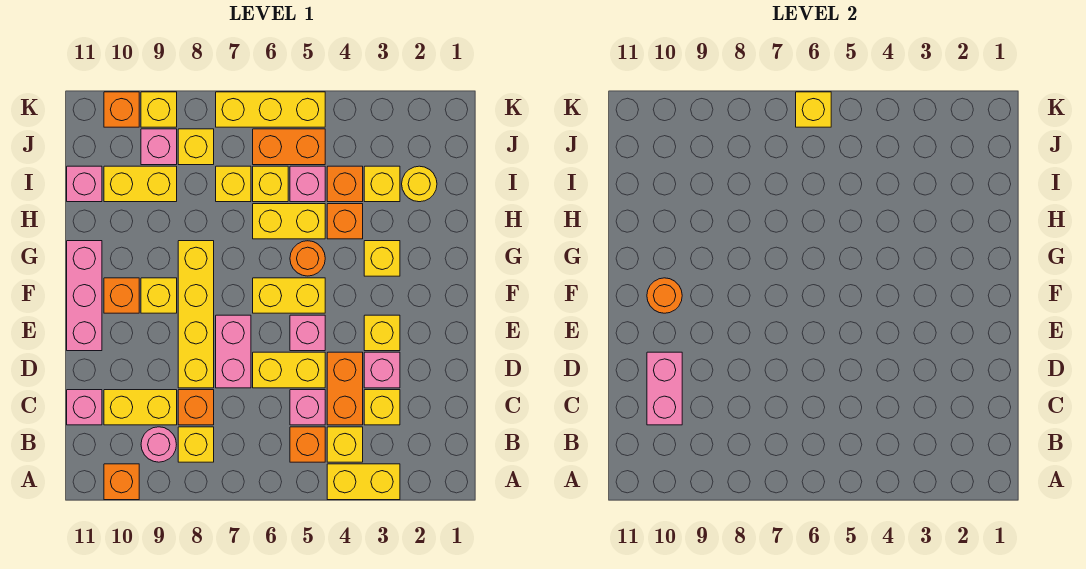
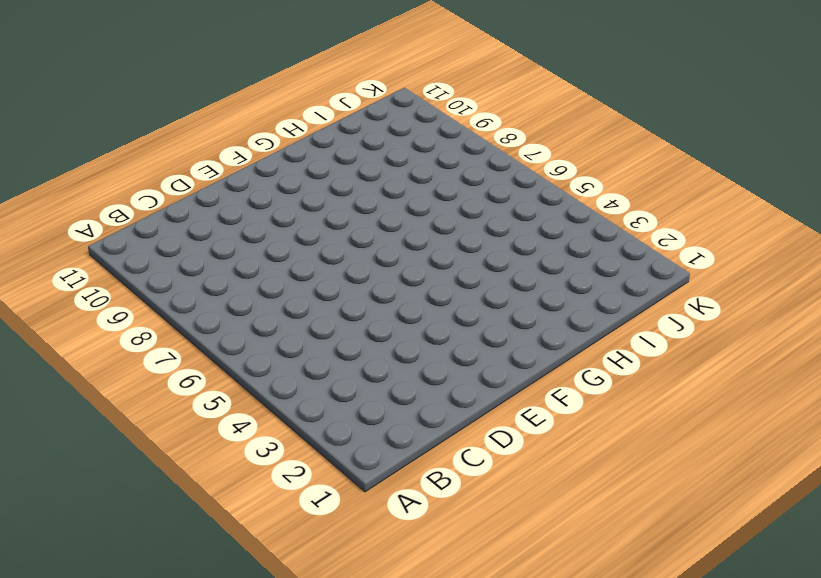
none -> yellow 1x2 brick [327,464,400,500]
none -> orange 1x1 brick [104,464,139,500]
none -> yellow 1x1 brick [327,427,363,462]
none -> orange 1x1 brick [290,427,325,462]

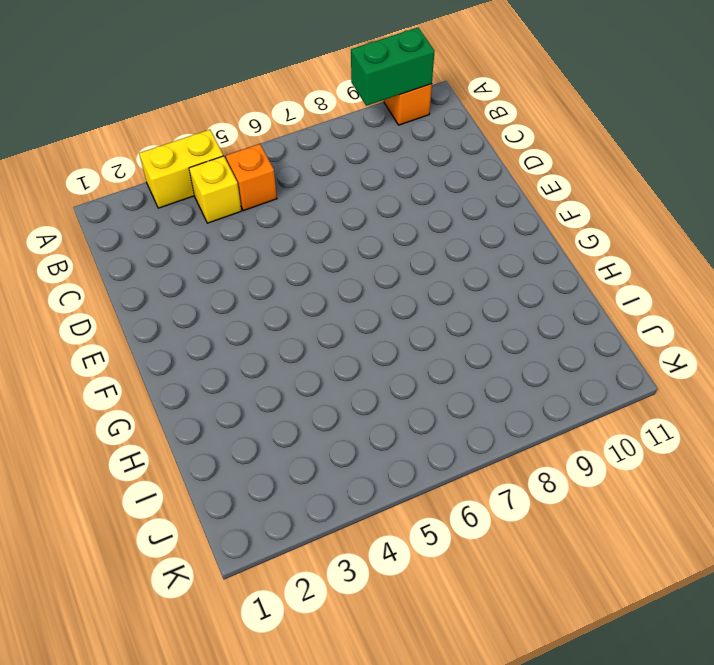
green 1x2 brick [351,28,435,106] -> none
none -> yellow 1x1 brick [178,427,214,462]
none -> pink 1x1 round brick [141,427,176,462]
none -> yellow 1x1 brick [364,390,400,425]
none -> orange 1x2 brick [327,352,363,425]

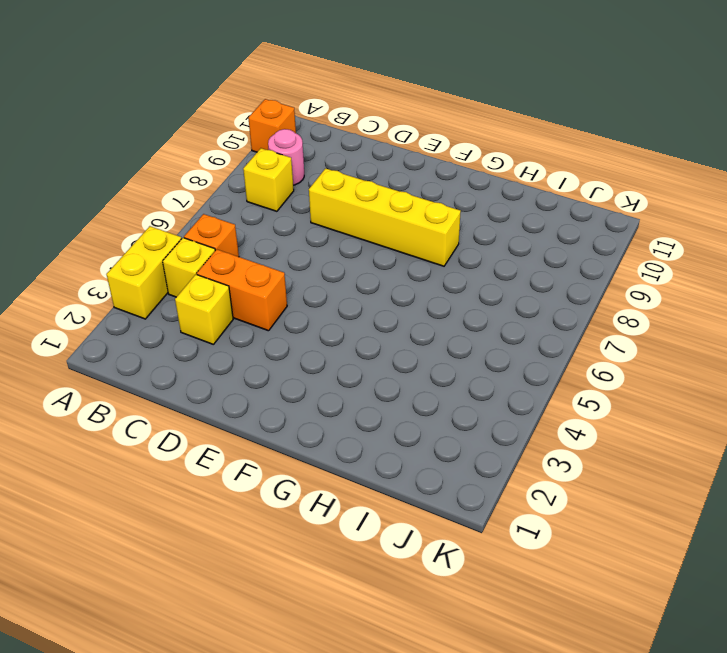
none -> pink 1x1 brick [290,390,325,425]
none -> orange 1x1 brick [178,390,214,425]
none -> yellow 1x2 brick [104,390,177,425]
none -> pink 1x1 brick [67,390,102,425]

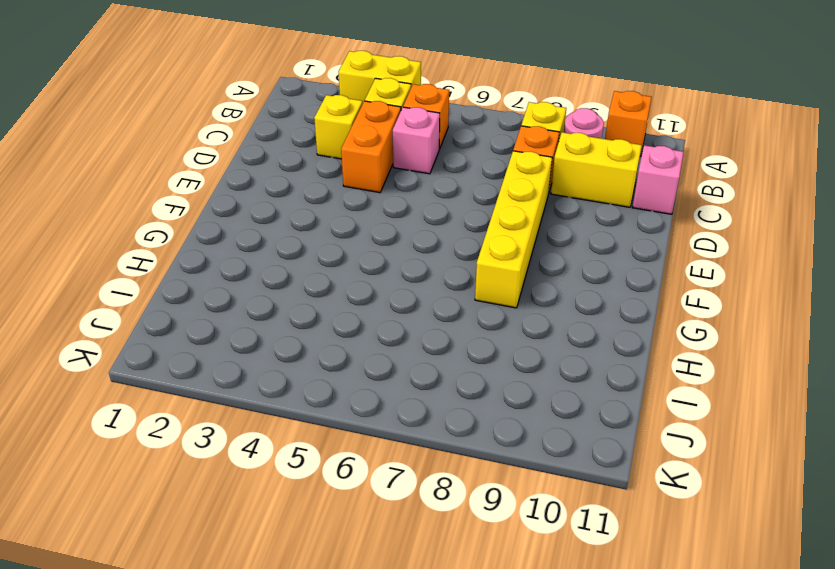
none -> pink 1x1 brick [364,352,400,388]
none -> yellow 1x2 brick [253,352,325,388]
none -> pink 1x2 brick [216,315,251,388]
none -> yellow 1x1 brick [364,315,400,351]

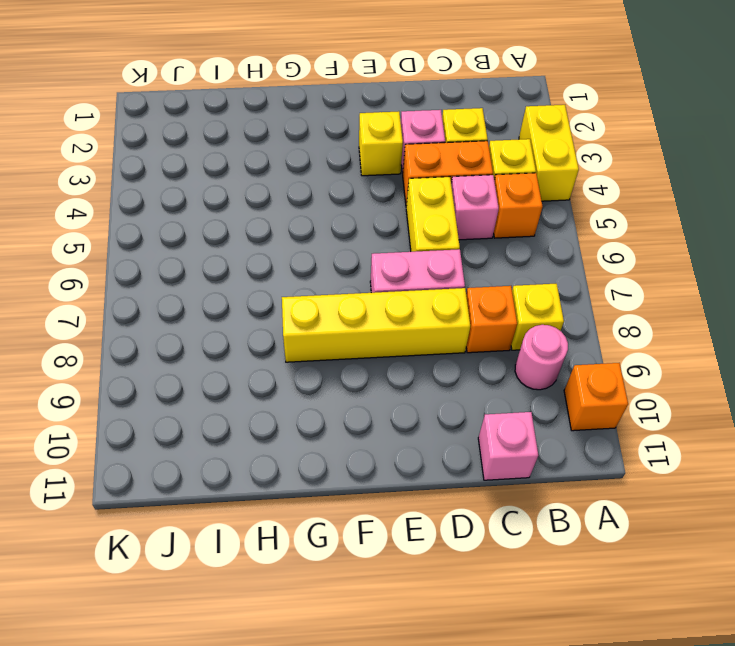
none -> yellow 1x2 brick [104,390,177,425]
none -> pink 1x1 brick [290,315,325,351]
none -> pink 1x3 brick [67,241,102,351]
none -> yellow 1x2 brick [253,278,325,313]

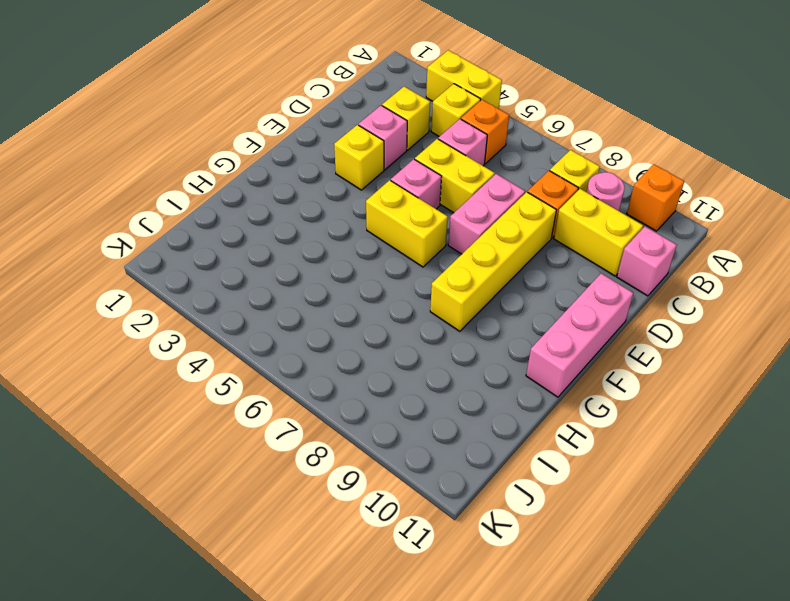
none -> orange 1x2 brick [327,352,363,425]
none -> yellow 1x1 brick [141,278,177,313]
none -> orange 1x1 brick [104,278,139,313]
none -> yellow 1x1 brick [364,241,400,276]

